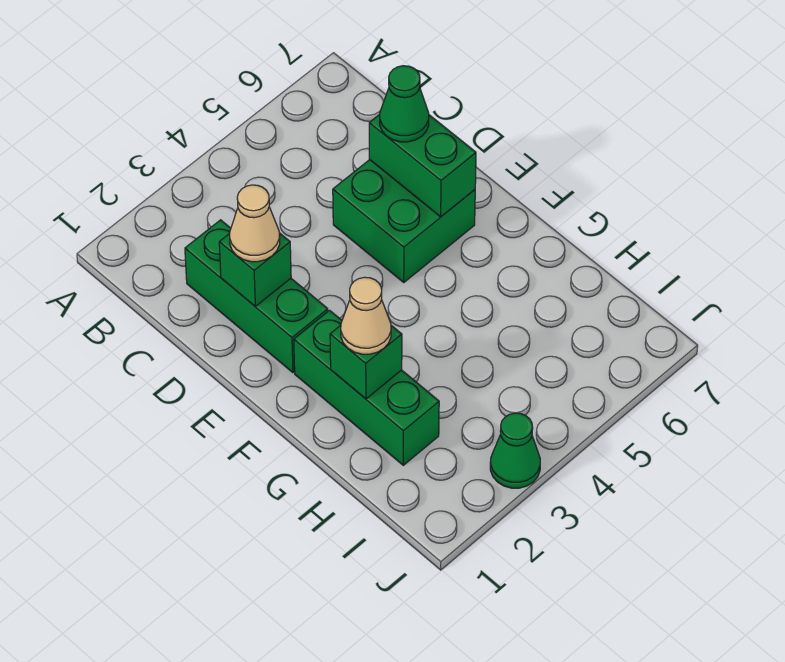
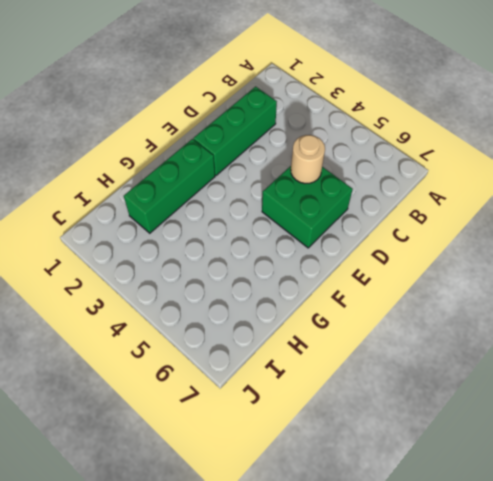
tan 1x1 round brick [291,135,325,183] -> none
none -> green 1x1 cone [490,413,540,488]
none -> green 1x1 brick [219,233,291,306]

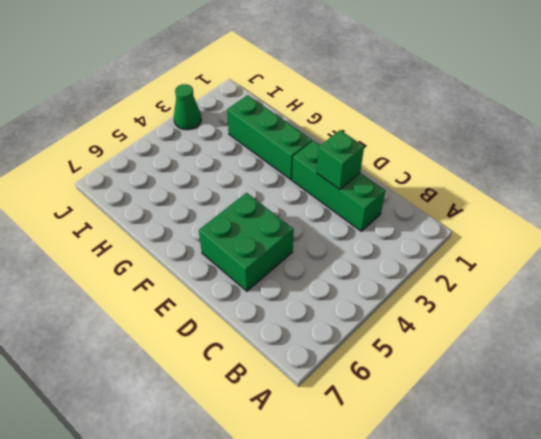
none -> green 1x2 brick [369,114,476,217]
none -> green 1x1 brick [330,325,402,399]

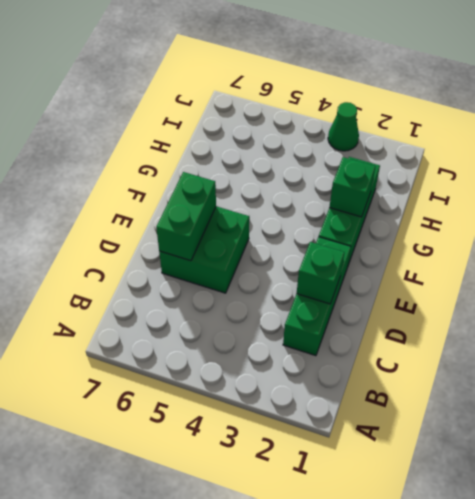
none -> tan 1x1 cone [230,185,280,262]
none -> green 1x1 cone [380,66,429,142]

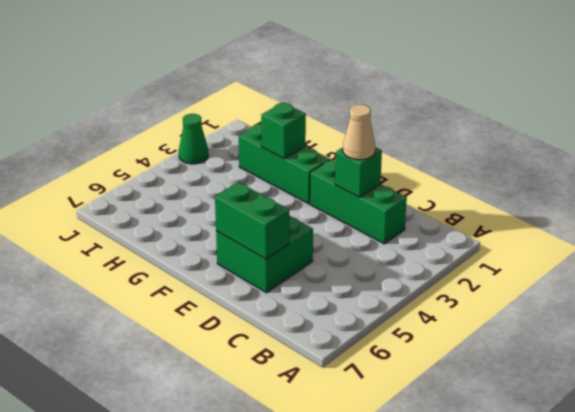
none -> green 1x1 cone [380,66,429,142]
none -> tan 1x1 cone [341,277,391,354]

